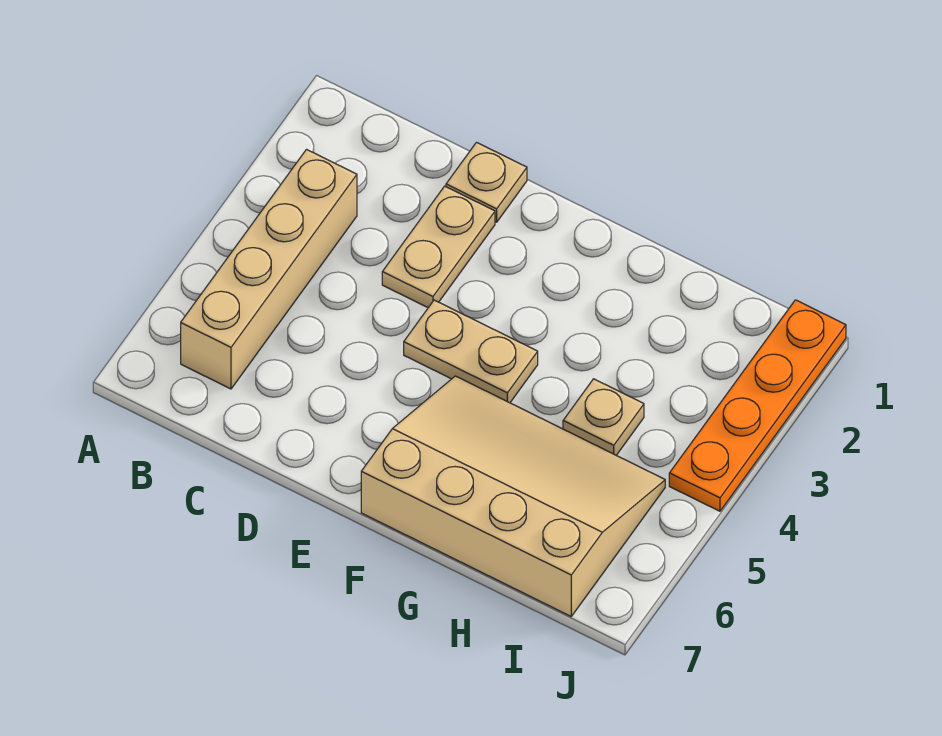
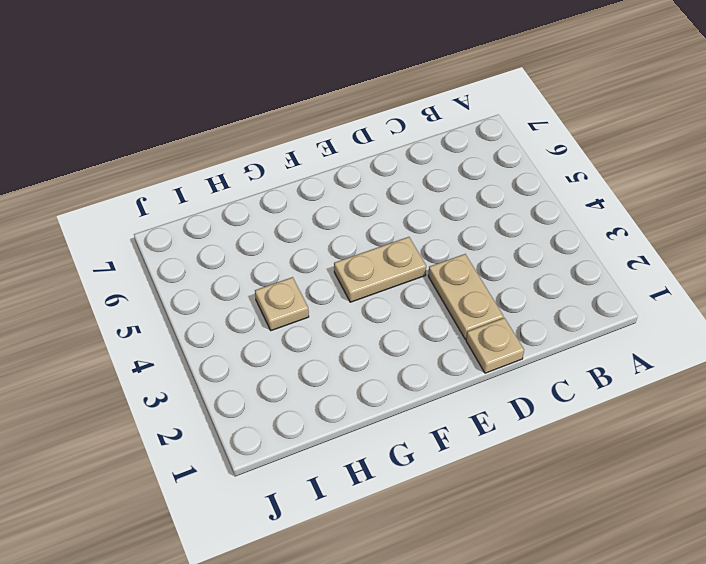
none -> tan 1x4 brick [181,150,357,389]
none -> tan 3x4 slope [361,376,665,616]

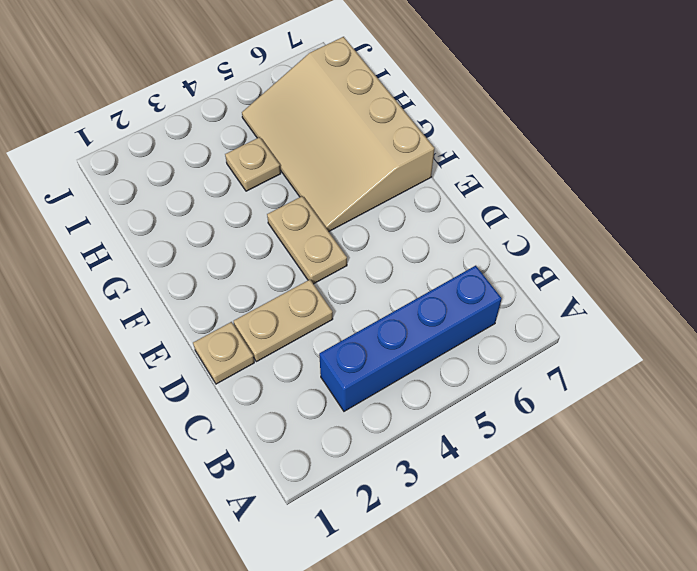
blue 1x4 brick [319,266,502,411] -> tan 1x4 brick [181,150,357,389]
none -> orange 1x4 plate [669,300,846,511]

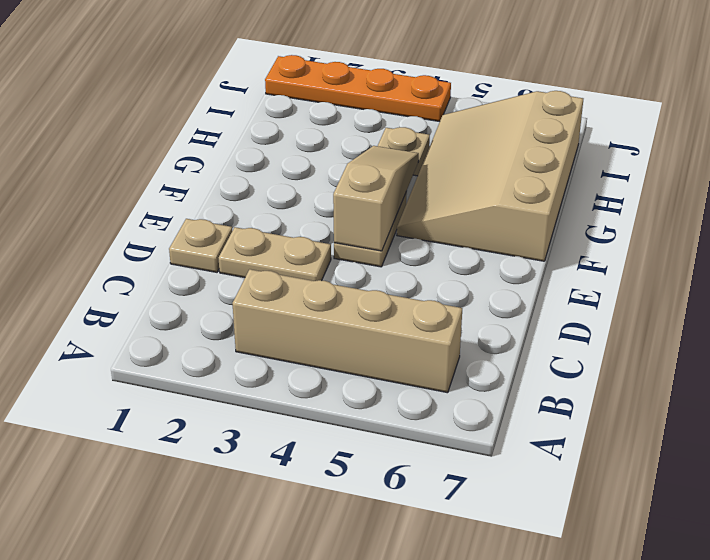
tan 1x3 slope [333,146,419,251] -> none

